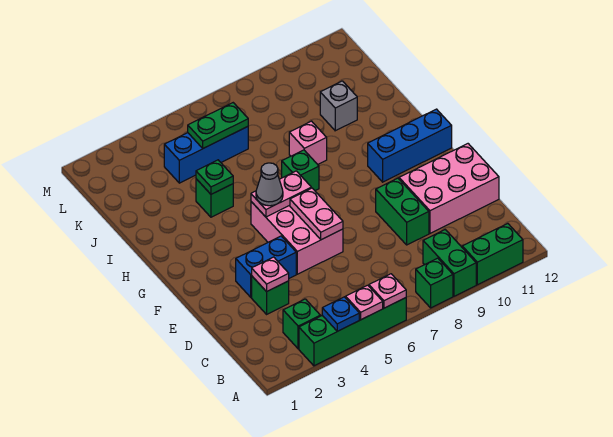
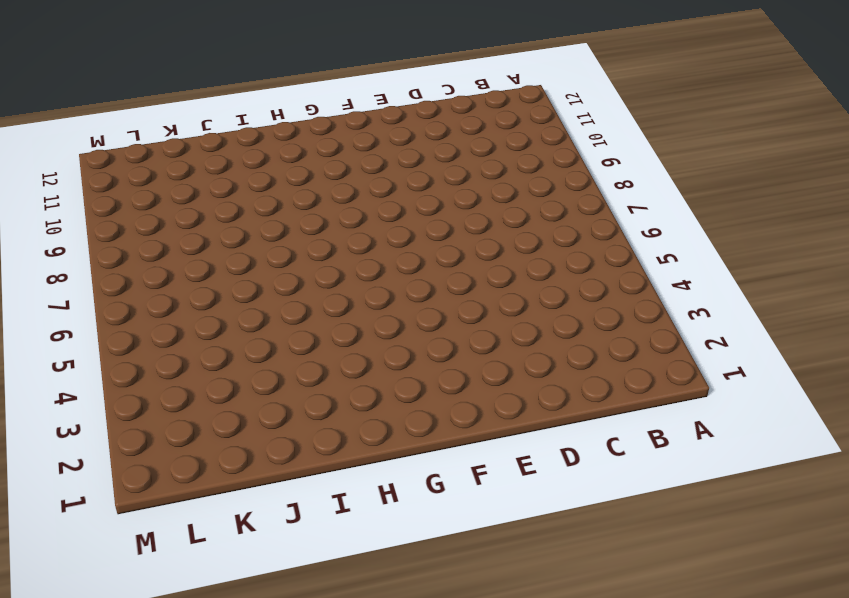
none -> green 1x4 brick [299,298,406,366]
none -> green 1x1 brick [416,258,453,308]
none -> green 1x2 brick [423,230,476,296]

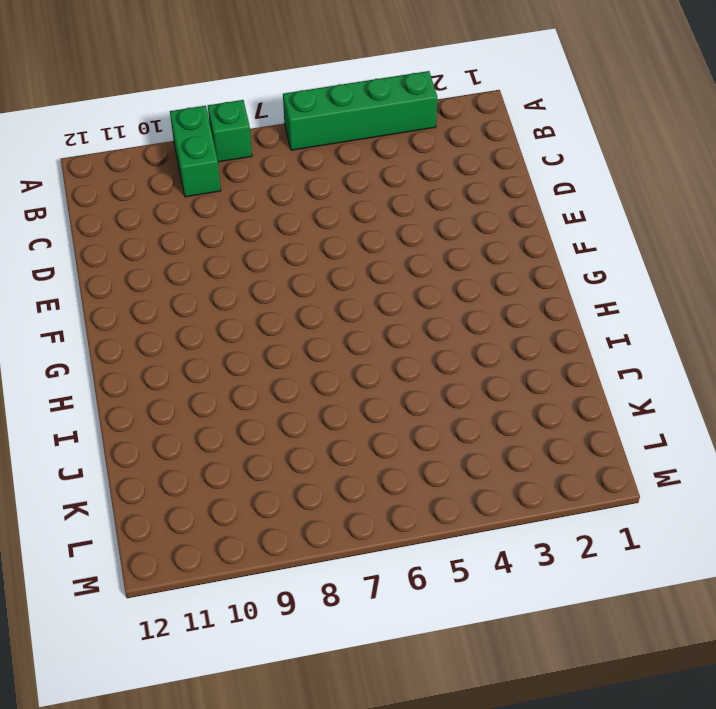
none -> green 1x2 brick [462,224,523,285]
none -> green 1x1 brick [283,299,320,349]
none -> green 1x1 brick [252,276,289,314]

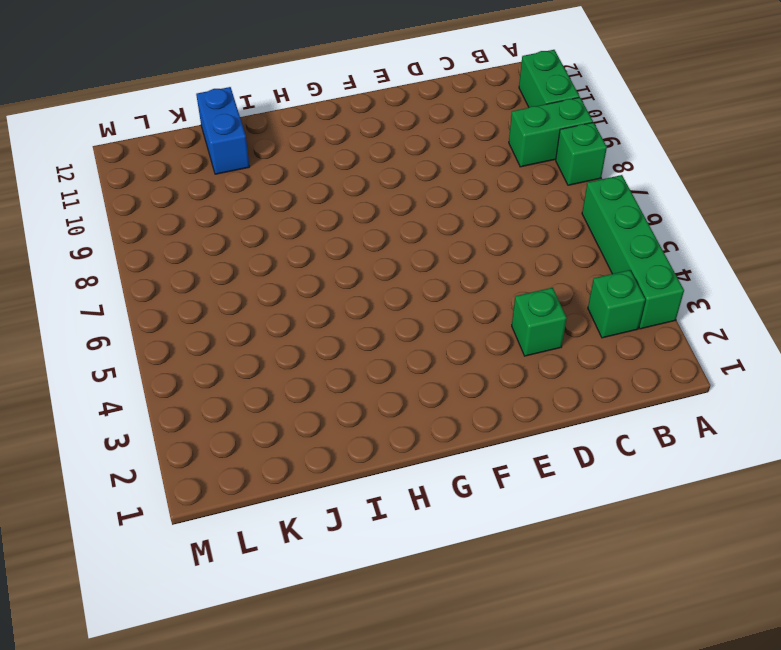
blue 1x2 brick [196,87,250,174] -> blue 1x2 brick moved to [236,236,296,297]
none -> green 1x2 brick [376,178,429,245]
none -> pink 2x3 brick [399,144,499,233]
none -> pink 2x3 brick [251,202,343,274]

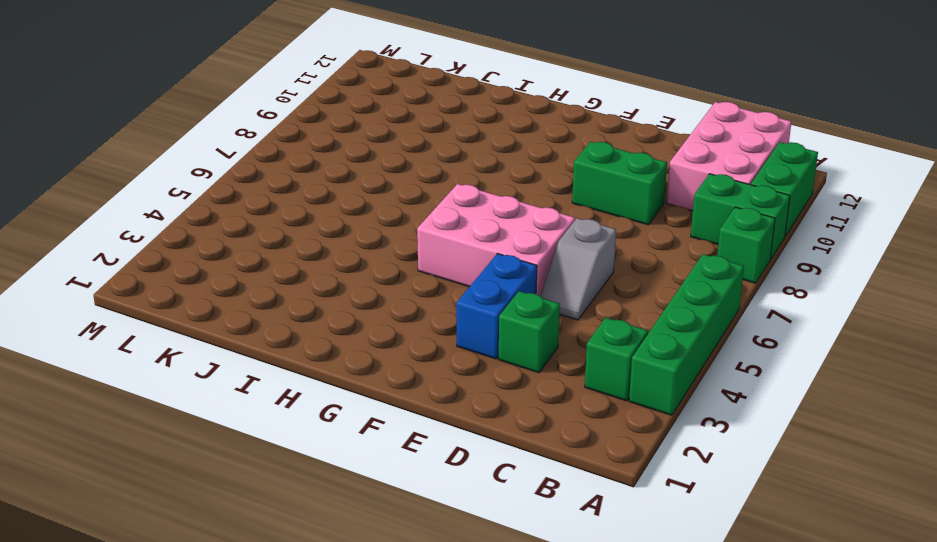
pink 2x3 brick [667,102,791,211] -> pink 2x3 brick moved to [399,144,499,233]
grey 1x2 slope [540,218,616,320] -> none
none -> blue 1x3 brick [368,109,452,182]
none -> green 1x1 brick [282,150,319,191]
none -> green 1x1 brick [196,179,233,217]

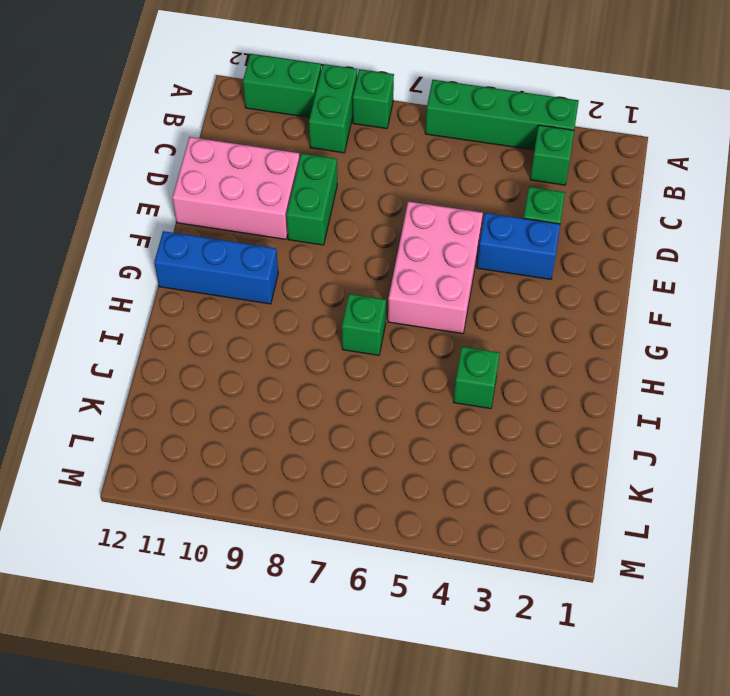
none -> pink 1x1 brick [289,121,327,164]
none -> grey 1x1 brick [320,81,357,131]
none -> blue 1x3 brick [164,127,248,183]

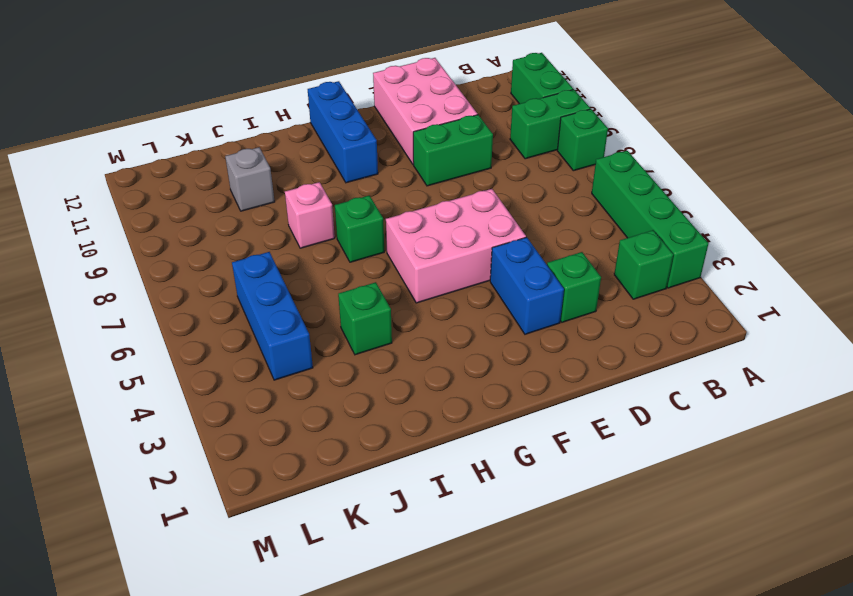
none -> blue 1x1 plate [322,297,359,331]
none -> pink 1x1 plate [346,285,383,320]
none -> pink 1x1 plate [369,274,406,308]

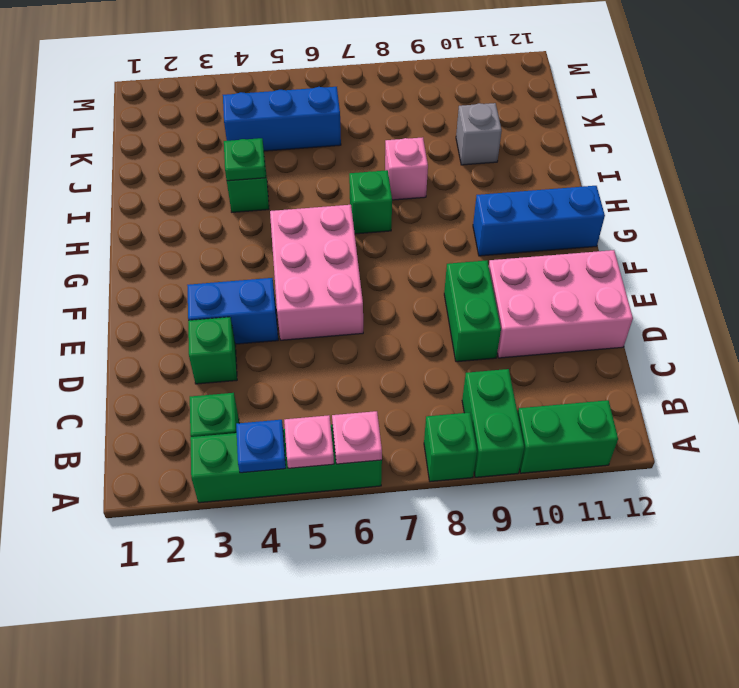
none -> pink 1x1 plate [252,257,289,292]
none -> pink 1x2 plate [290,188,343,240]
none -> pink 1x2 plate [251,171,311,217]

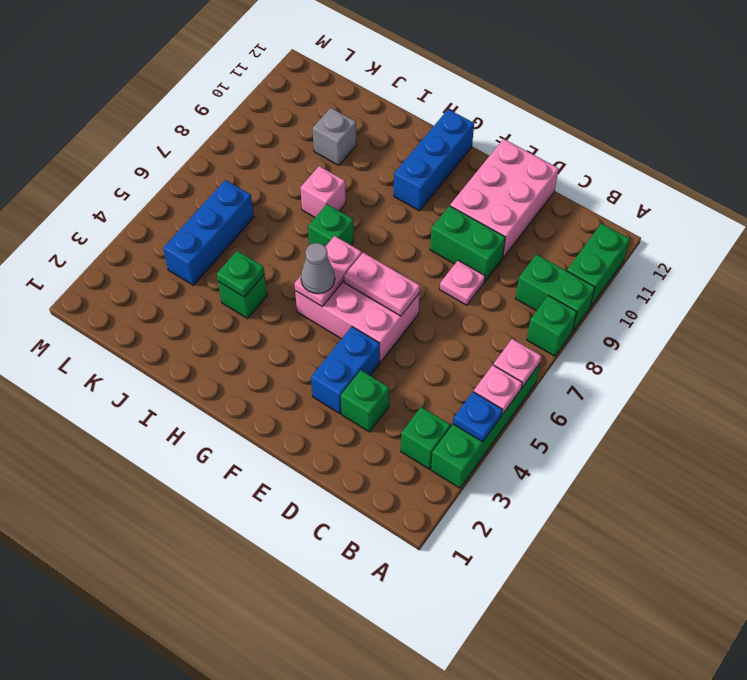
pink 1x1 plate [440,260,485,305] -> pink 1x1 plate moved to [252,257,289,292]
none -> green 1x2 plate [188,103,248,148]

